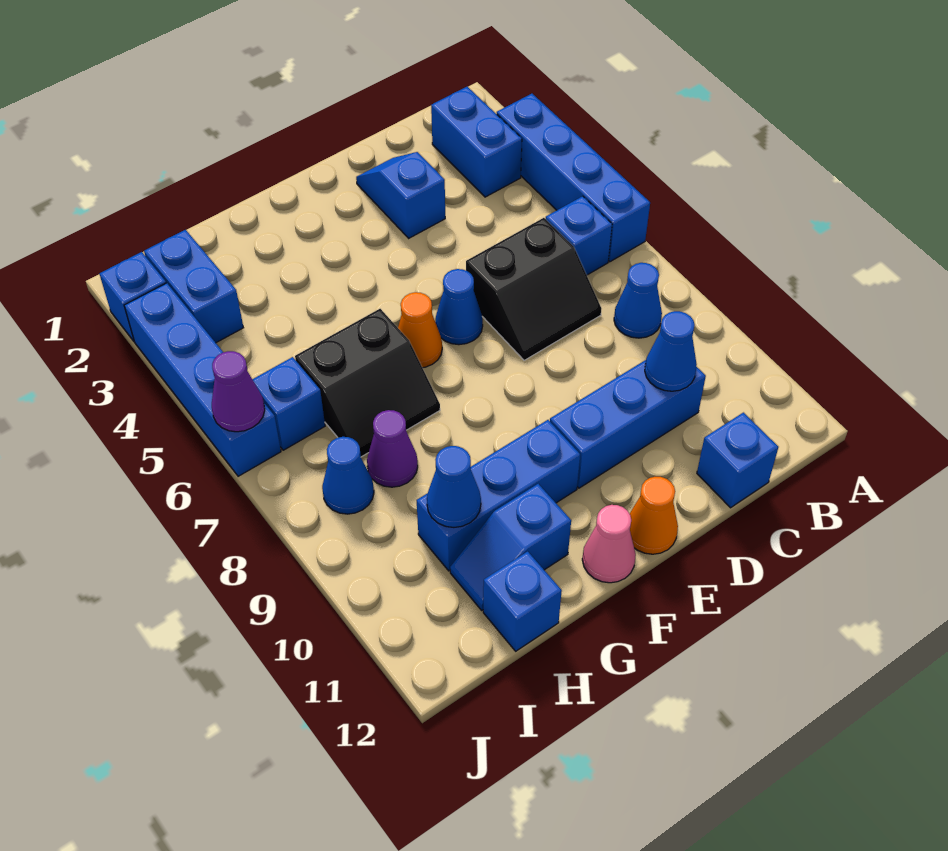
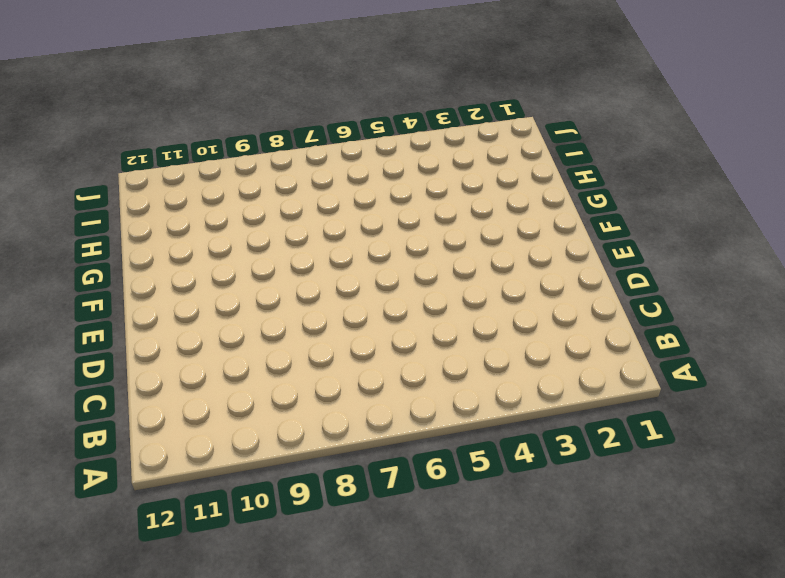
none -> blue 1x4 brick [497,94,650,262]
none -> blue 1x2 brick [431,87,522,197]
none -> blue 1x1 brick [546,196,612,275]

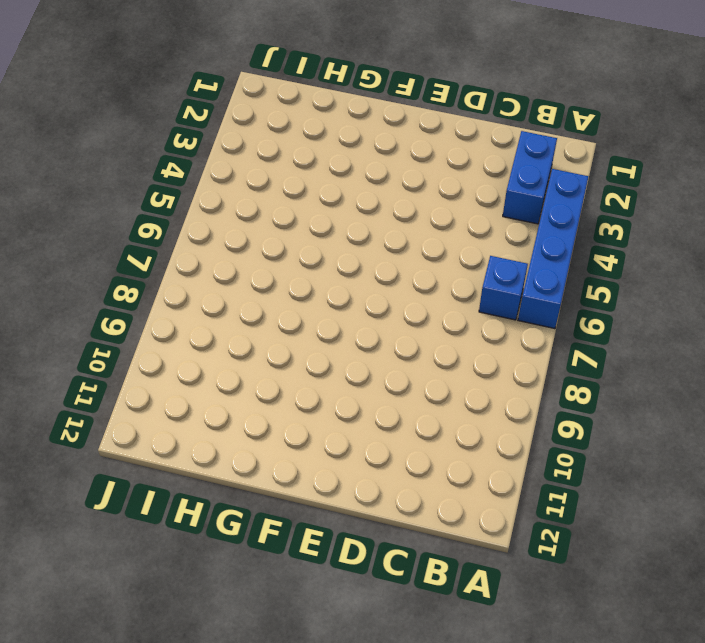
none -> blue 1x1 cone [614,263,662,338]
none -> black 2x2 slope [466,218,601,360]
none -> blue 1x3 brick [550,360,706,488]

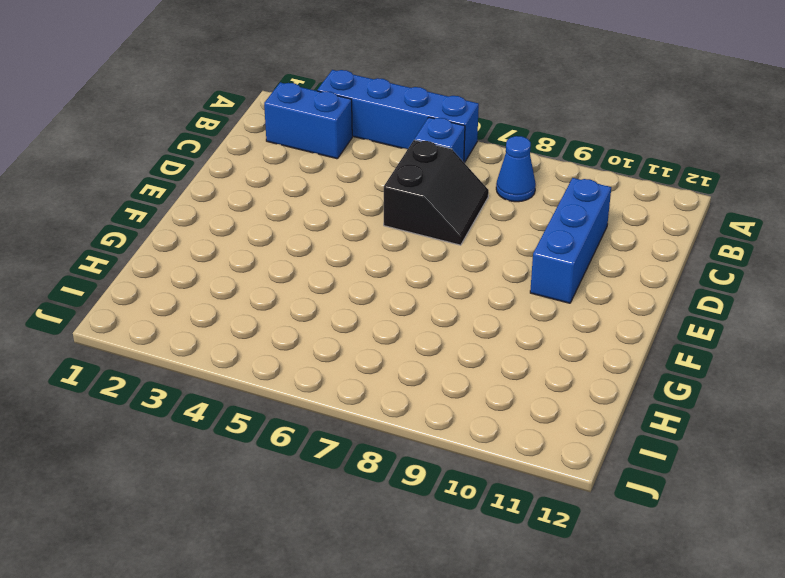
none -> blue 1x1 brick [697,413,778,508]
none -> blue 1x2 slope [356,152,445,238]
none -> blue 1x1 cone [435,269,483,345]

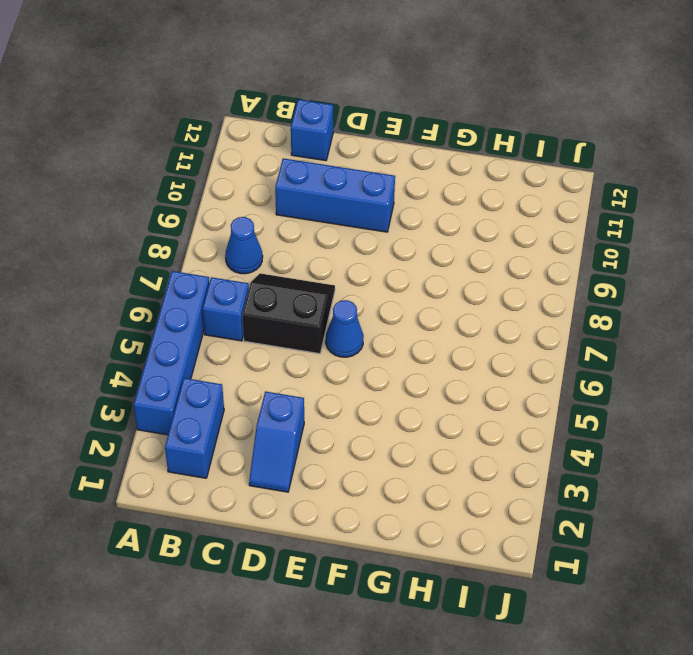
none -> orange 1x1 cone [630,477,678,554]
none -> orange 1x1 cone [398,292,442,368]
none -> blue 1x3 brick [417,420,580,571]

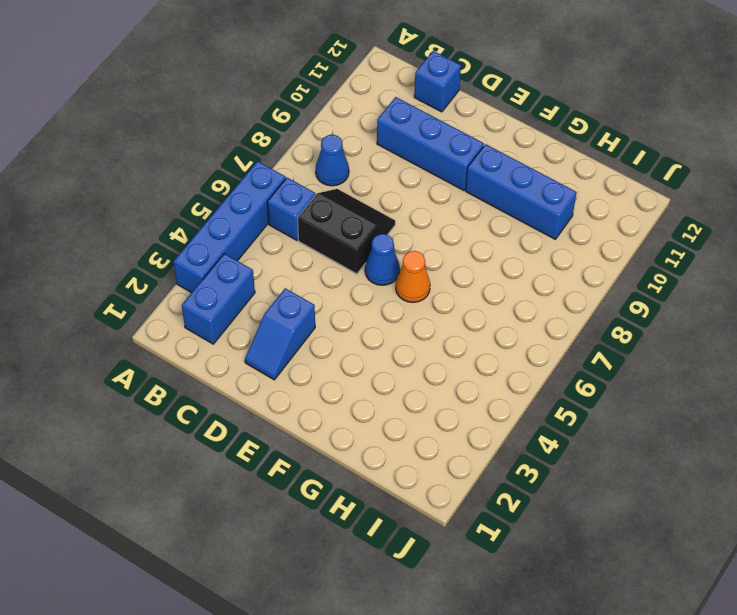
none -> orange 1x1 cone [630,477,678,554]
none -> pink 1x1 cone [582,505,636,583]
none -> black 2x2 slope [295,309,440,457]

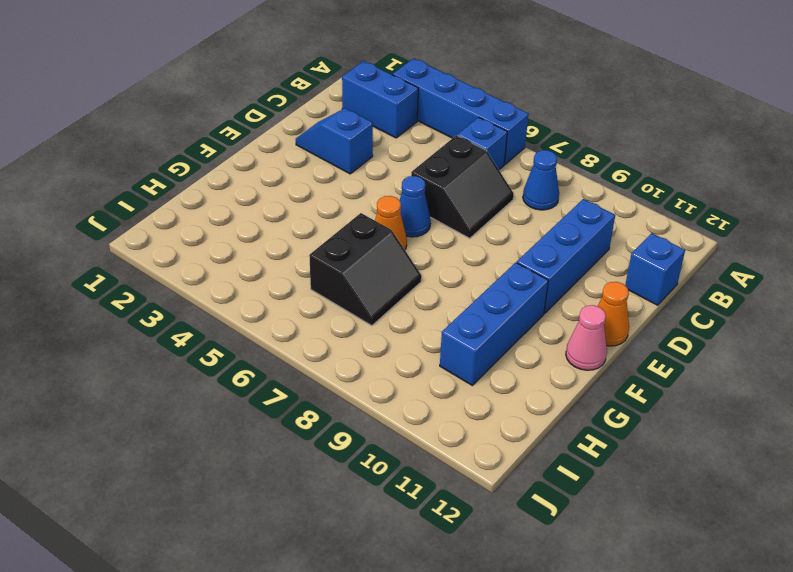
none -> blue 1x2 slope [450,484,571,610]
none -> purple 1x1 cone [367,410,418,487]
none -> blue 1x1 brick [483,551,562,651]

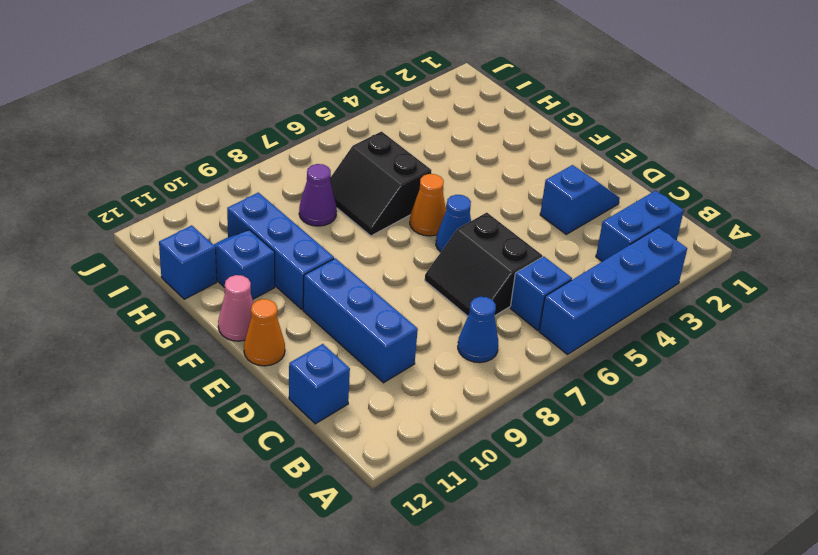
none -> blue 1x2 brick [144,230,243,343]
none -> blue 1x1 brick [252,357,325,450]
none -> blue 1x1 cone [322,437,374,514]

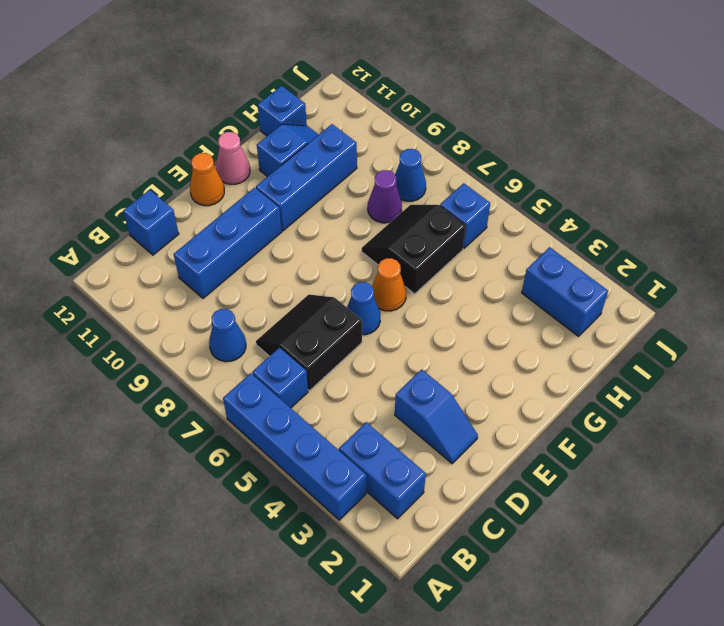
none -> blue 1x1 brick [99,252,166,341]
none -> blue 1x4 brick [124,283,281,476]
none -> blue 1x1 cone [645,311,697,391]

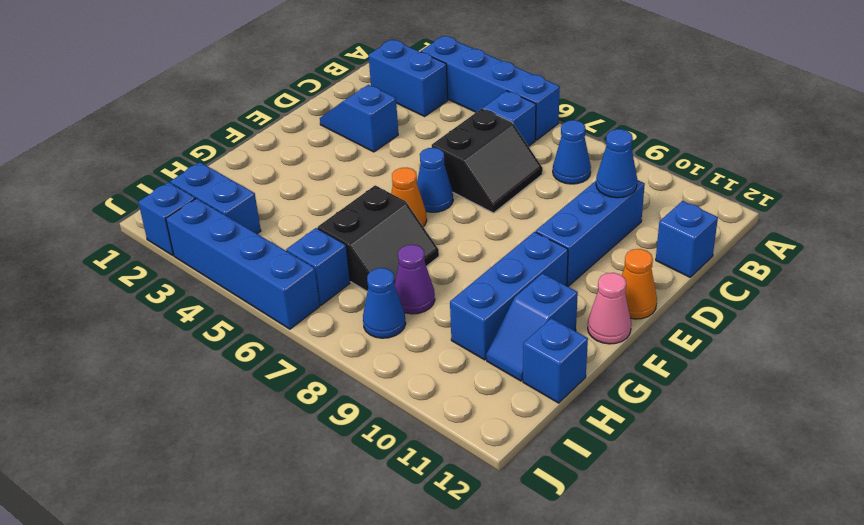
none -> blue 1x1 cone [427,446,481,527]
none -> purple 1x1 cone [212,351,265,432]

